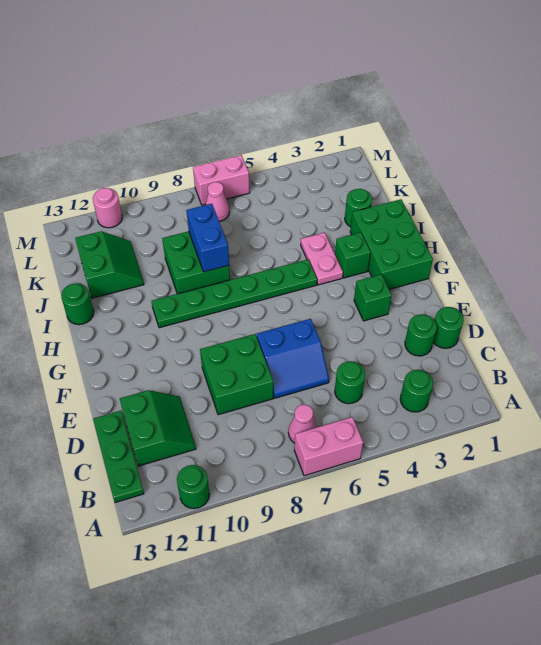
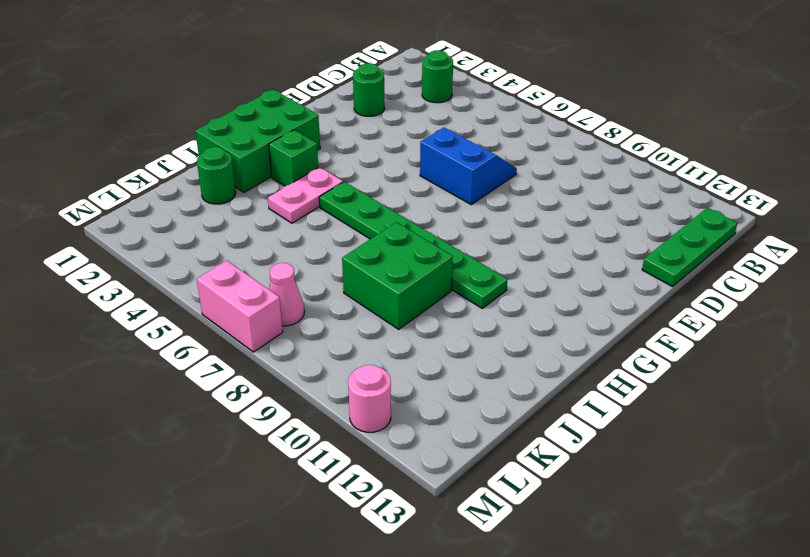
none -> pink 1x2 brick [294,417,363,476]
none -> green 1x1 round brick [177,465,210,509]
none -> pink 1x1 cone [288,405,317,443]

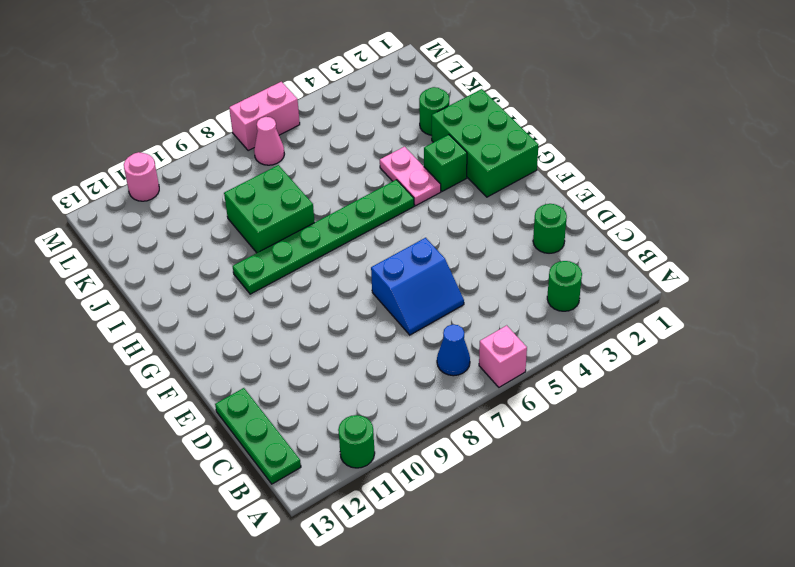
pink 1x1 brick [479,325,527,387] -> pink 1x2 brick [294,417,363,476]
blue 1x1 cone [437,325,470,376] -> pink 1x1 cone [288,405,317,443]
none -> green 1x1 round brick [335,361,365,404]
none -> green 2x2 slope [120,390,196,466]
none -> green 1x1 round brick [433,307,464,348]

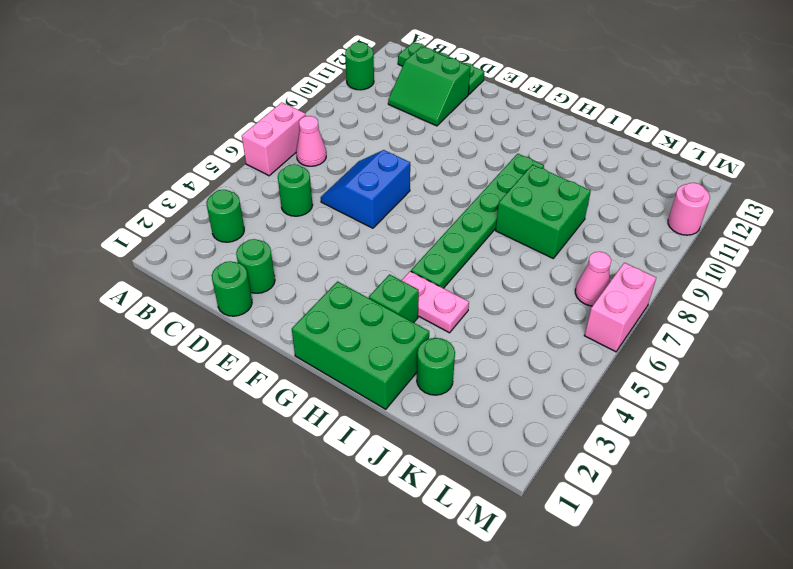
none -> green 2x2 brick [200,334,273,415]
none -> green 1x1 brick [354,274,392,321]
none -> green 1x1 round brick [61,283,94,325]

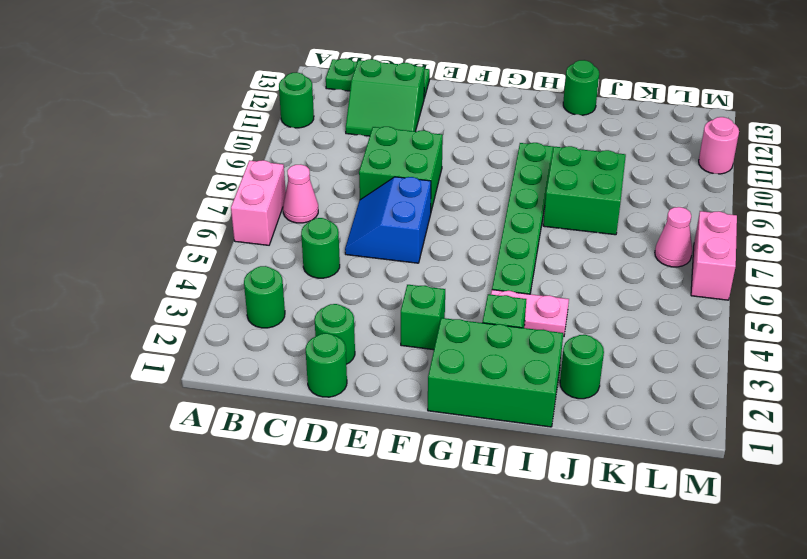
none -> green 2x2 slope [75,231,144,298]
none -> blue 1x2 brick [186,204,229,272]

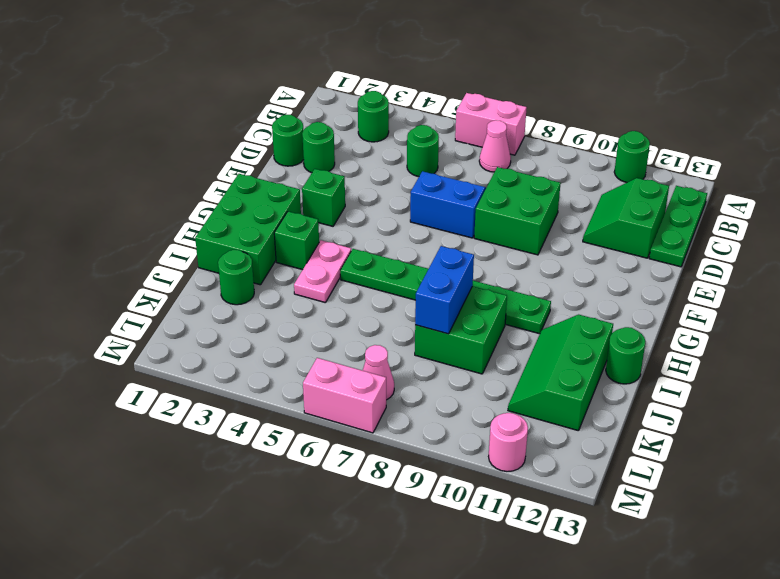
green 2x3 slope [508,315,613,431] -> green 2x2 slope [75,231,144,298]

